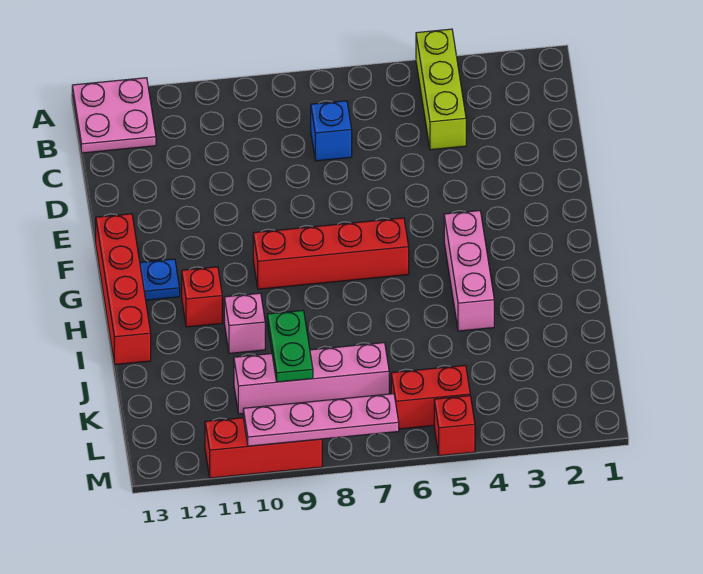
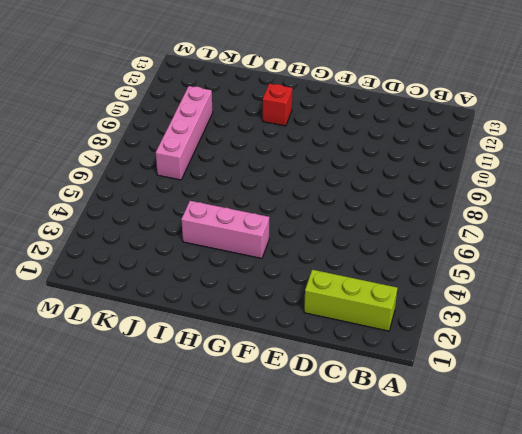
lime 1x3 brick [304,270,398,331] -> lime 1x3 brick moved to [416,29,466,150]
none -> pink 2x2 plate [72,78,156,153]
none -> blue 1x1 brick [311,101,352,161]
none -> red 1x4 brick [96,214,151,365]

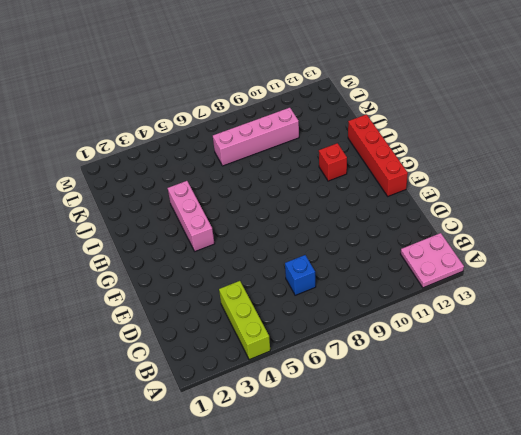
none -> red 1x4 brick [253,218,409,289]
none -> blue 1x1 plate [140,259,180,300]
none -> pink 1x1 brick [224,293,265,353]

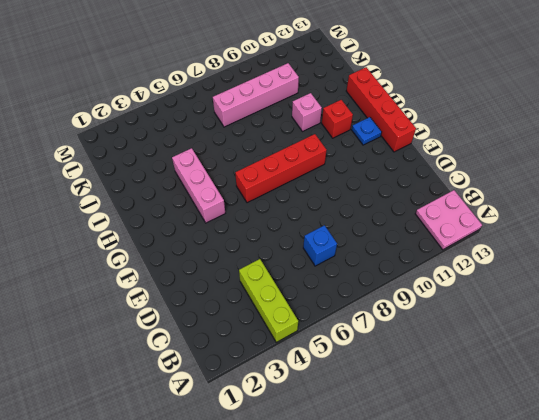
none -> red 1x2 brick [391,365,470,429]
none -> red 1x1 brick [434,396,475,456]
none -> red 1x3 brick [205,418,322,478]

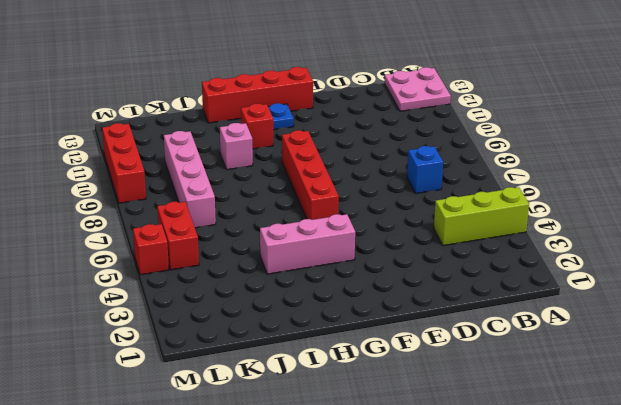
none -> green 1x2 plate [267,310,313,382]
none -> pink 1x4 plate [243,394,399,446]

